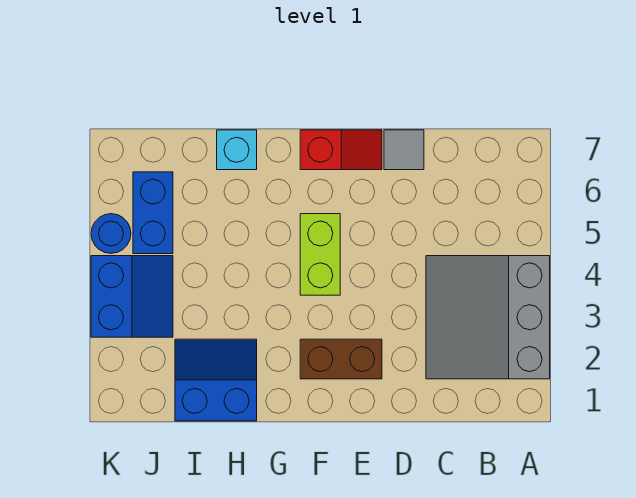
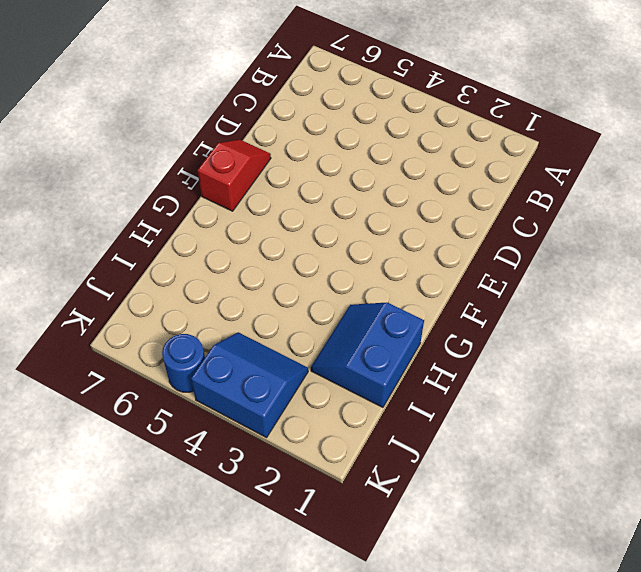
none -> grey 3x3 slope [426,256,550,379]
none -> grey 1x1 tile [384,130,424,170]

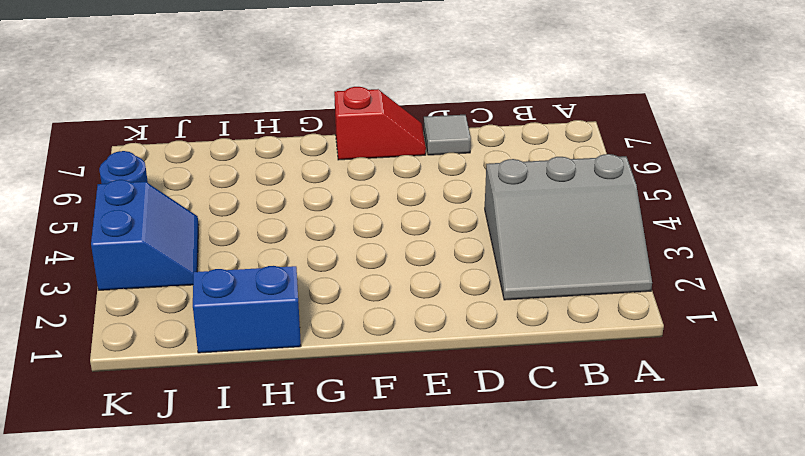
grey 3x3 slope [485,154,652,300] -> grey 3x3 slope turned to [426,256,550,379]
none -> brown 1x2 brick [300,339,382,379]
none -> lime 1x2 brick [300,214,340,295]

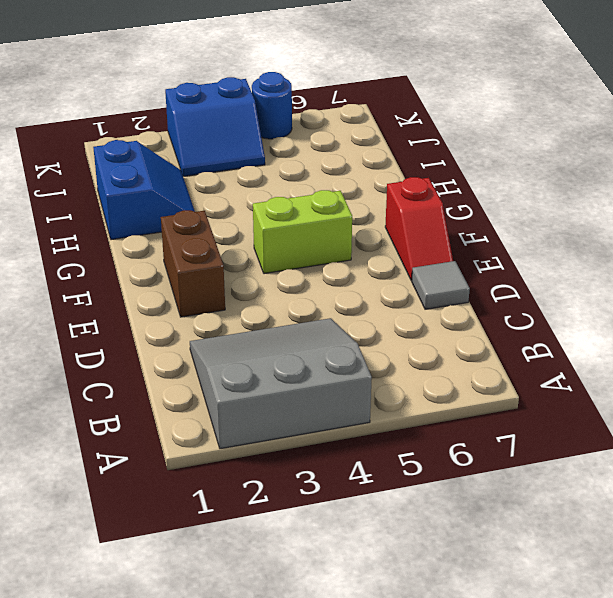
none -> cyan 1x1 brick [217,130,257,170]
none -> blue 1x2 brick [133,172,173,254]

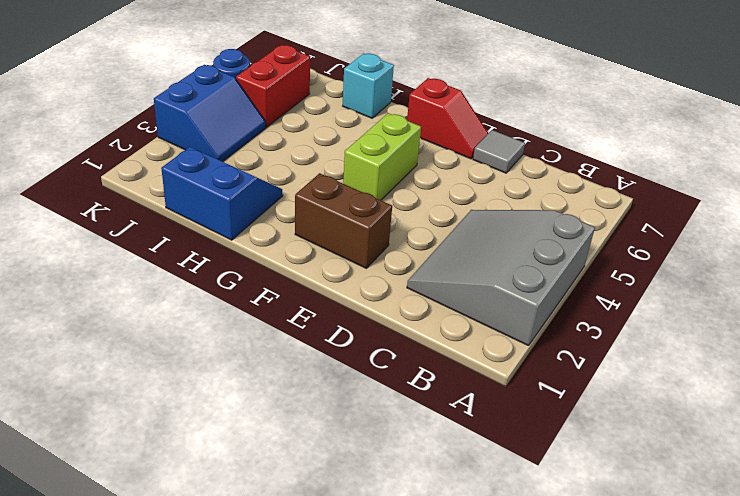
red 1x2 brick [236,45,310,127] -> blue 1x2 brick [133,172,173,254]

